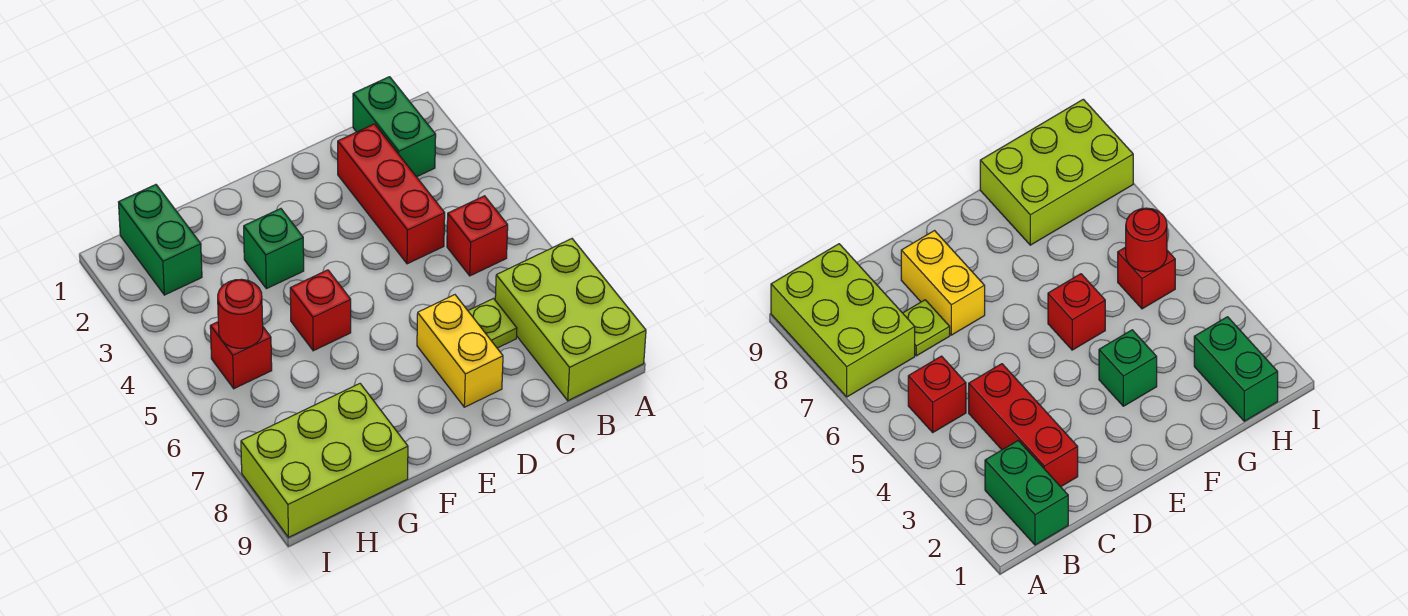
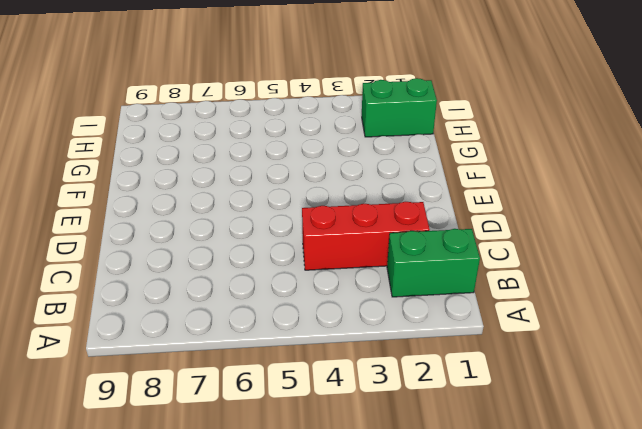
none -> lime 2x3 brick [495,239,646,401]
none -> red 1x1 brick [447,196,508,276]
none -> lime 1x1 plate [468,299,517,348]

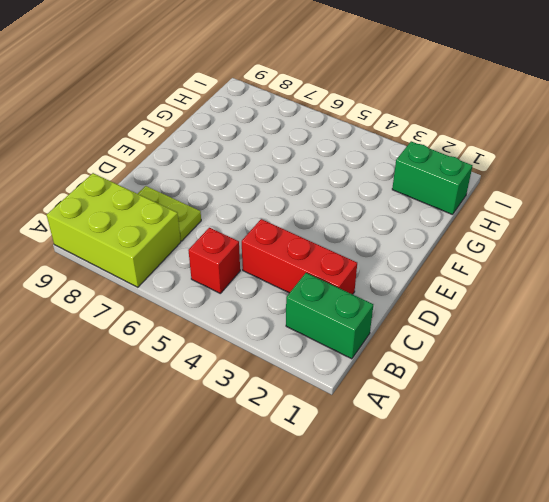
lime 1x2 plate [138,186,201,241] -> lime 1x1 plate [468,299,517,348]
none -> yellow 1x2 brick [417,295,503,407]
none -> green 1x1 brick [244,209,304,289]
none -> red 1x1 brick [290,270,351,351]

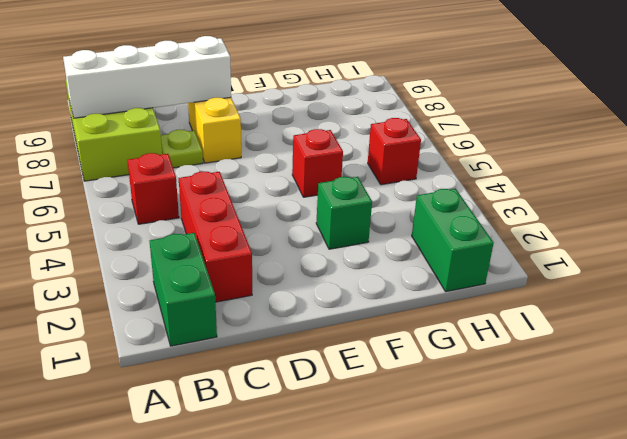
white 1x4 brick [63,36,231,118] -> none
none -> lime 2x3 brick [241,384,408,537]
none -> red 1x1 round brick [218,279,263,348]

